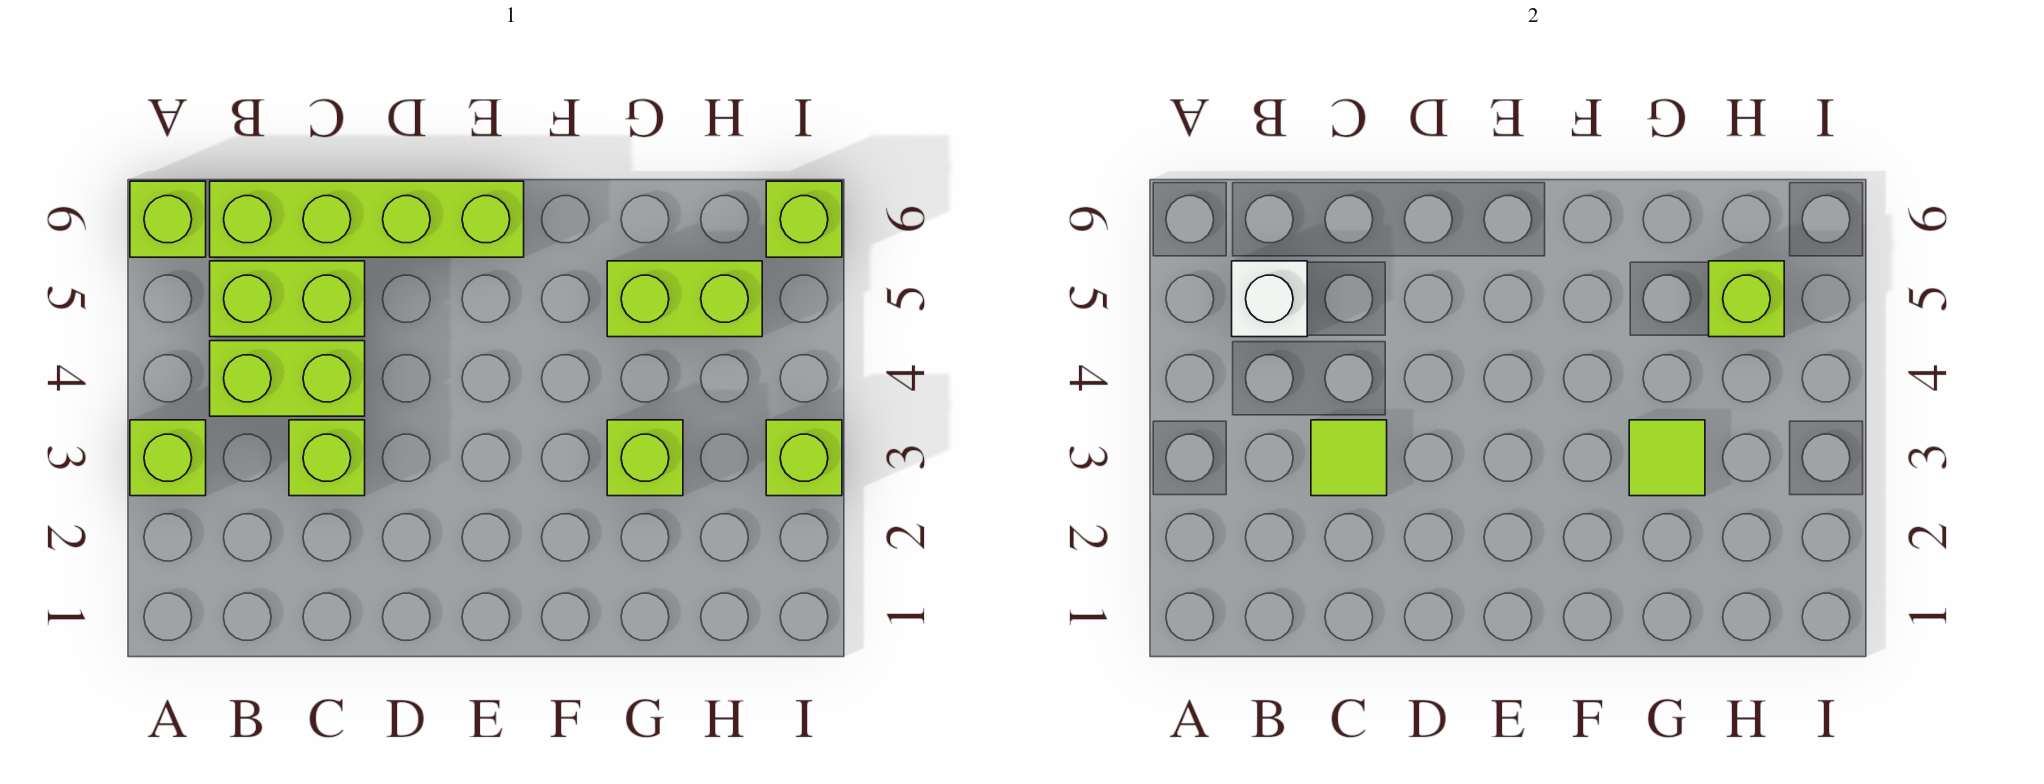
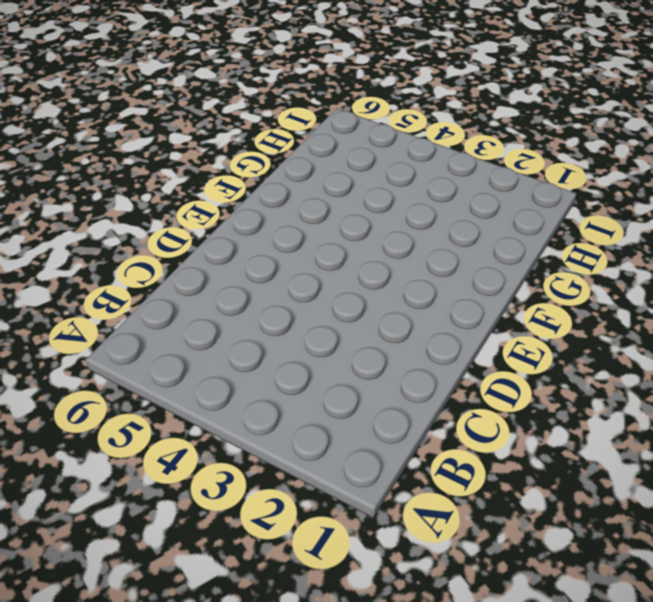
none -> lime 1x1 brick [130,420,206,496]
none -> lime 1x1 brick [130,181,206,257]
none -> lime 1x2 brick [210,341,365,416]

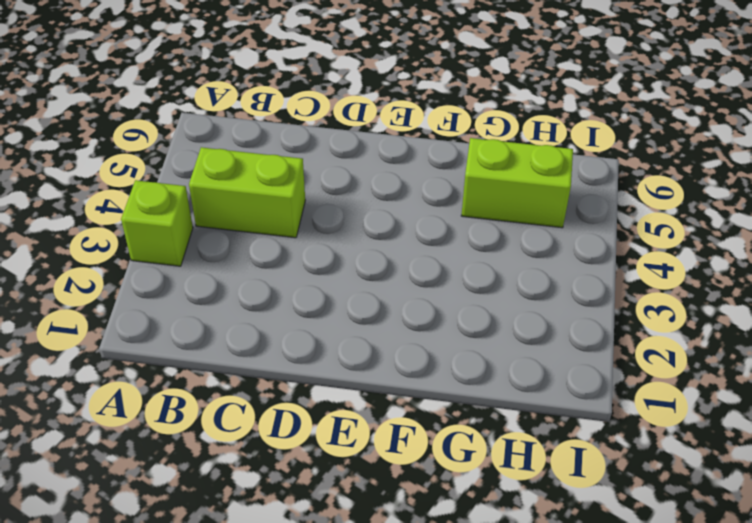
none -> lime 1x1 brick [130,181,206,257]
none -> lime 1x2 brick [210,261,365,337]
none -> lime 1x4 brick [210,181,524,257]

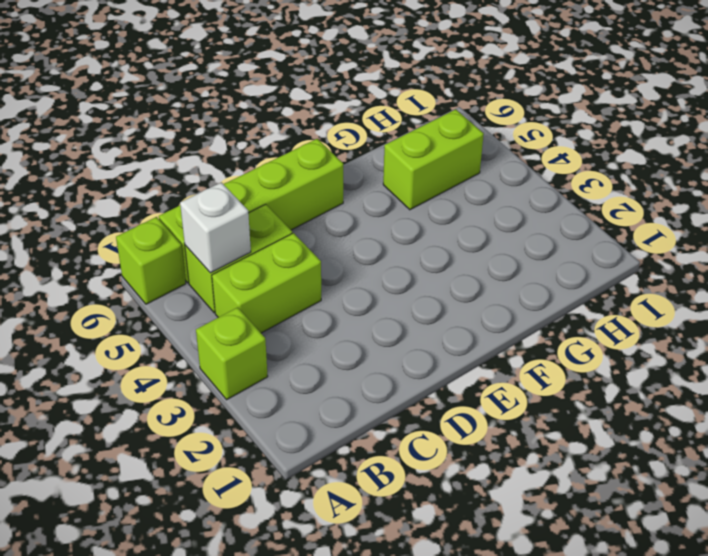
none -> lime 1x1 brick [289,420,365,496]
none -> lime 1x1 brick [607,420,683,496]
none -> lime 1x1 brick [766,420,842,496]

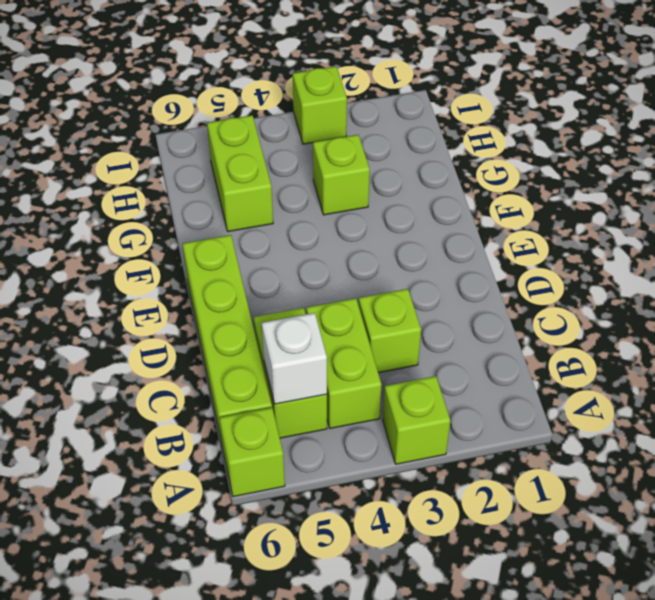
none -> lime 1x1 brick [766,181,842,257]
none -> lime 1x1 tile [1311,420,1387,496]
none -> lime 1x1 tile [1629,420,1705,496]

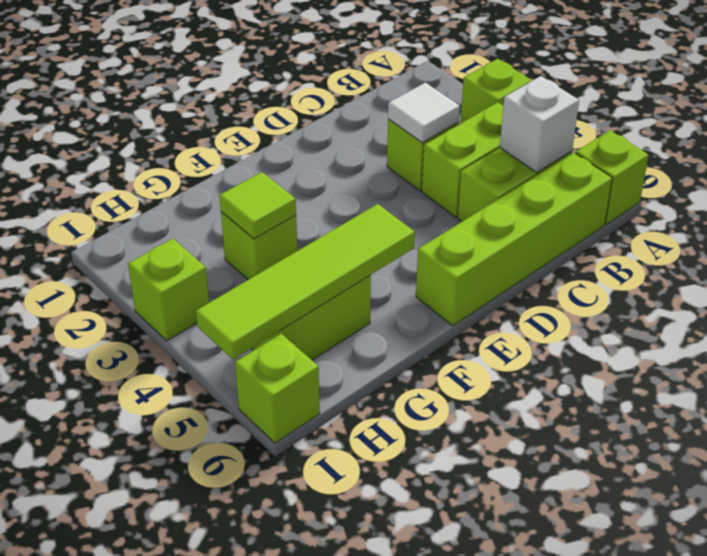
white 1x1 tile [388,82,460,143] -> lime 1x1 tile [1311,420,1387,496]
lime 1x4 tile [196,204,415,359] -> lime 1x1 brick [1709,261,1784,337]

